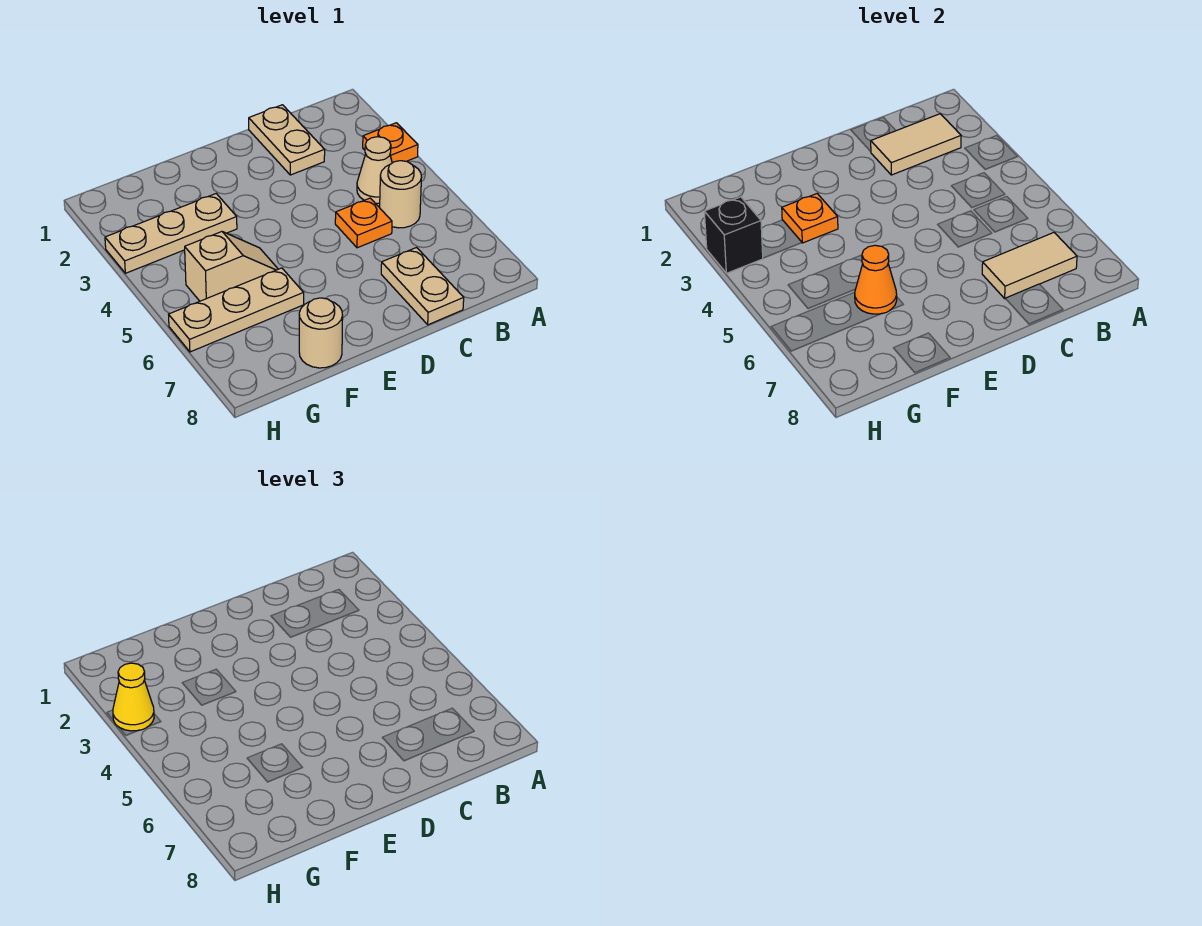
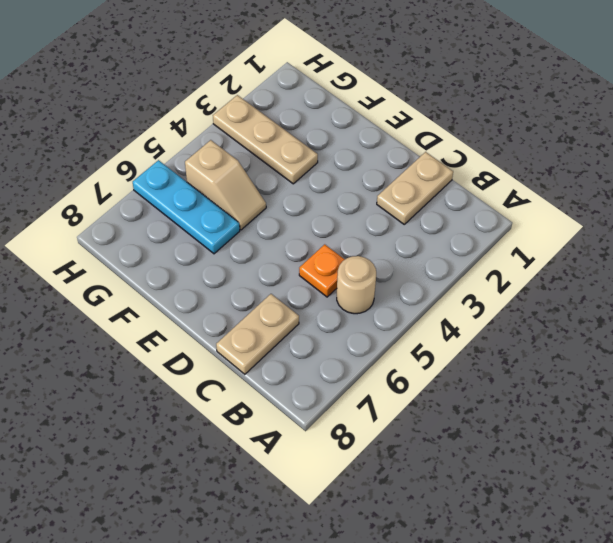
cyan 1x3 plate [133,160,240,254] -> tan 1x3 plate [169,268,304,352]
none -> orange 1x1 plate [363,123,418,163]
none -> tan 1x1 cone [357,137,392,204]
none -> tan 1x1 round brick [299,298,343,368]

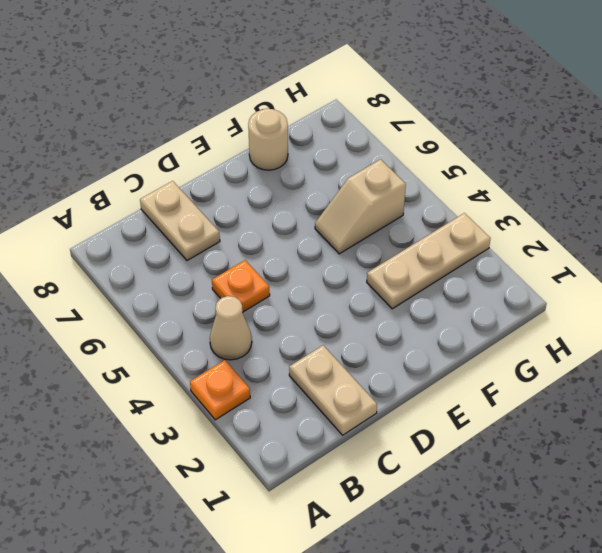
none -> tan 1x1 round brick [380,161,421,228]
none -> tan 1x3 plate [169,268,304,352]
none -> tan 1x2 tile [871,114,961,175]

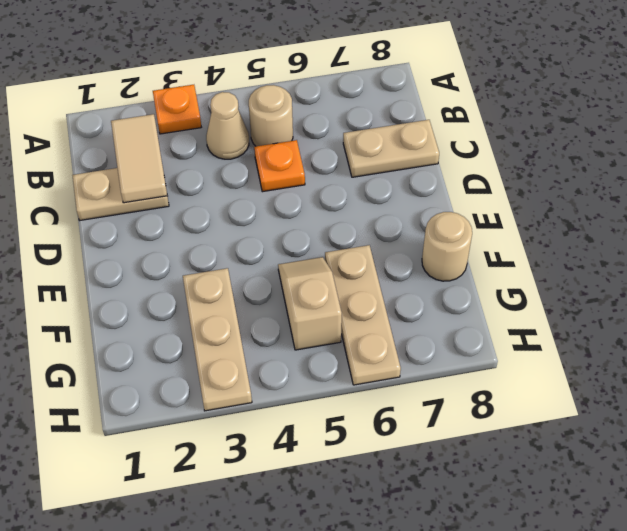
none -> tan 1x2 tile [982,233,1077,298]
none -> orange 1x1 plate [782,194,838,243]
none -> orange 1x1 cone [855,245,897,314]

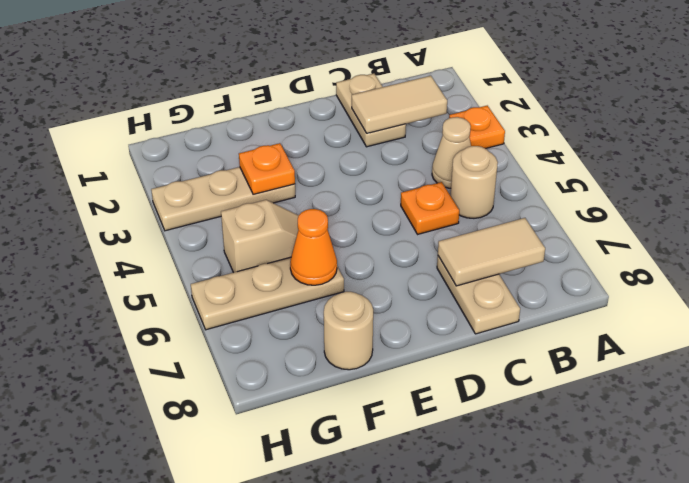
none -> black 1x1 brick [704,197,763,273]
none -> yellow 1x1 cone [113,663,154,731]

